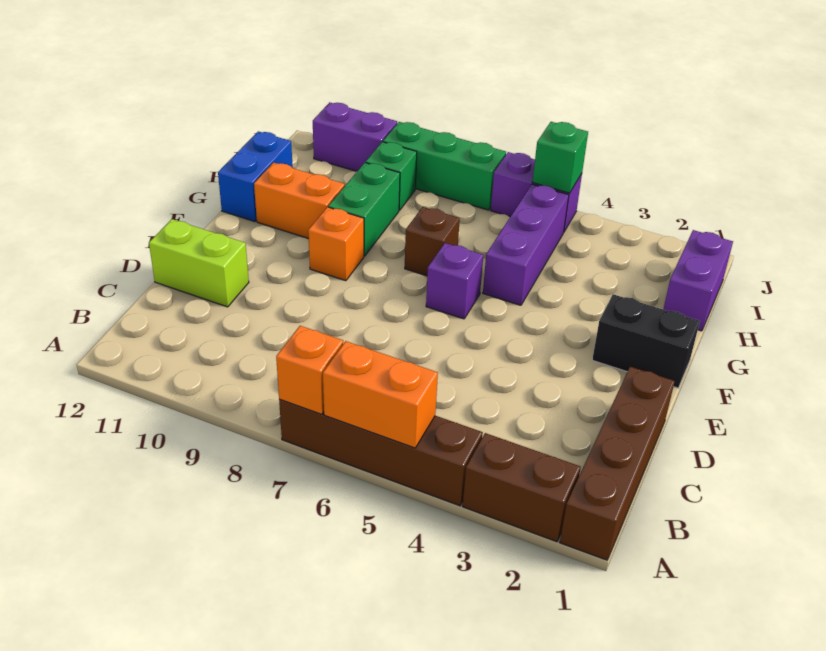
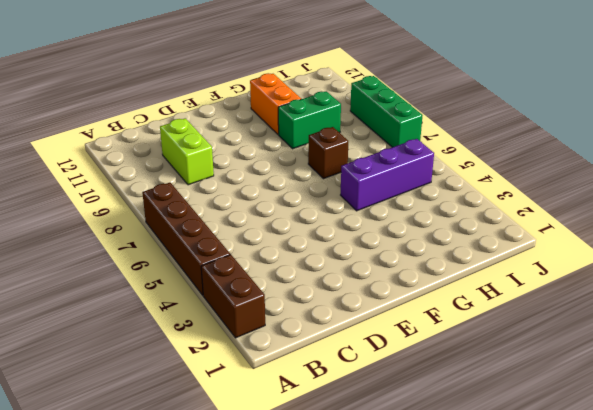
lime 1x2 brick [160,118,214,185] -> lime 1x2 brick moved to [149,219,249,307]
none -> brown 1x4 brick [560,367,675,560]
none -> black 1x2 brick [592,294,700,388]
none -> purple 1x1 brick [426,243,483,319]

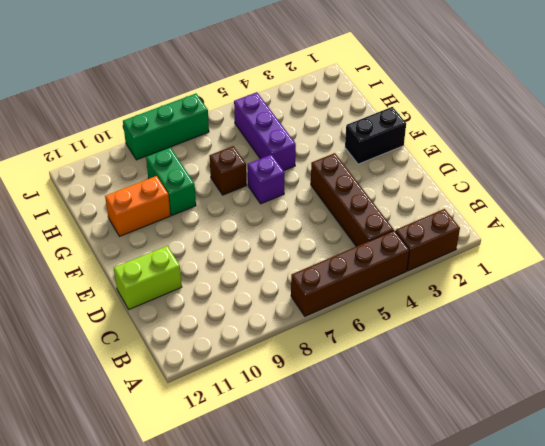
brown 1x4 brick [311,153,394,247] -> brown 1x4 brick moved to [560,367,675,560]
none -> orange 1x1 brick [308,207,364,281]
none -> blue 1x2 brick [218,131,293,222]
none -> purple 1x2 brick [663,230,733,331]

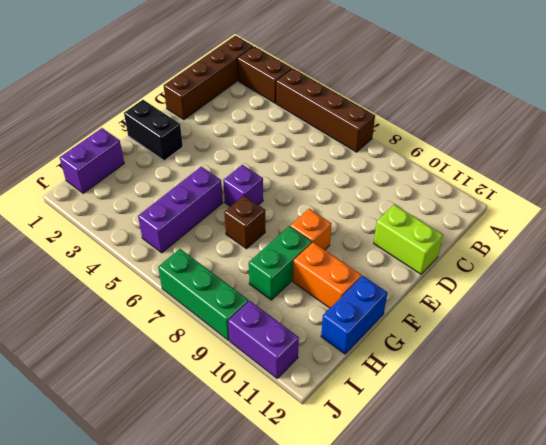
none -> green 1x1 brick [366,142,417,210]
none -> purple 1x2 brick [491,152,582,232]
none -> orange 1x2 brick [323,341,438,448]

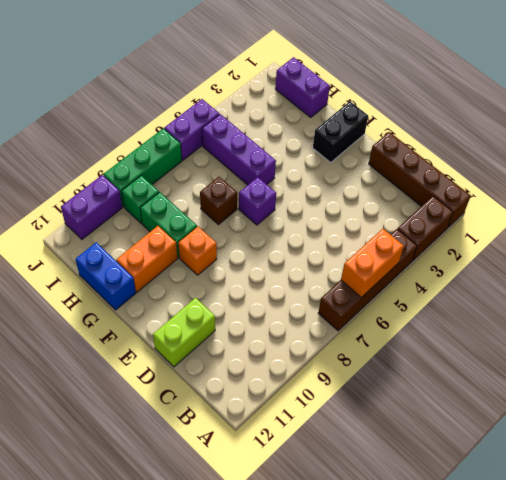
none -> orange 1x1 brick [276,326,343,415]
none -> green 1x1 brick [533,122,588,193]

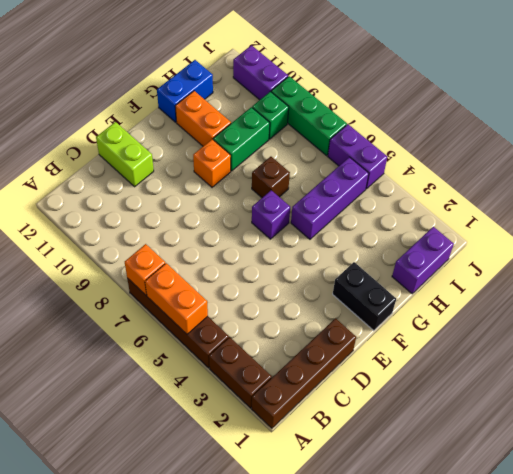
none -> green 1x1 brick [533,122,588,193]

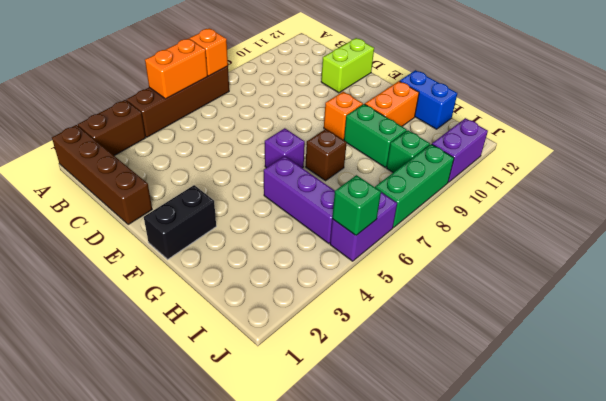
none -> purple 1x2 brick [663,230,733,331]

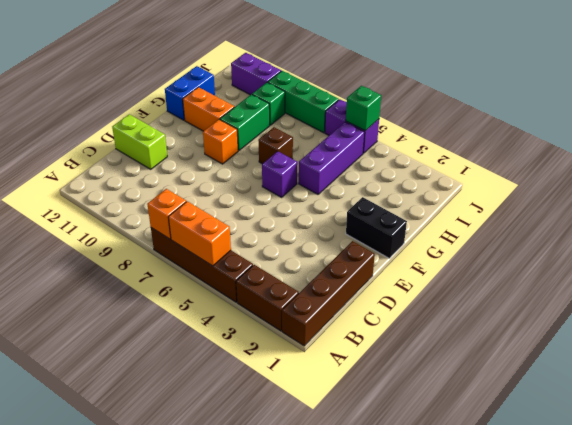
none -> purple 1x2 brick [663,230,733,331]

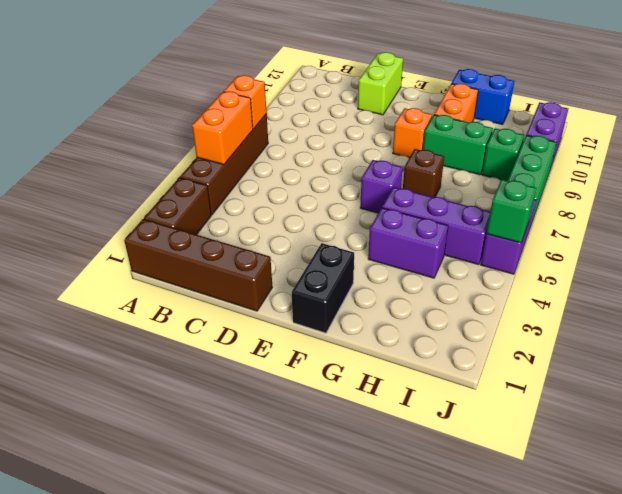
purple 1x2 brick [368,208,448,278] -> purple 1x2 brick moved to [663,230,733,331]

